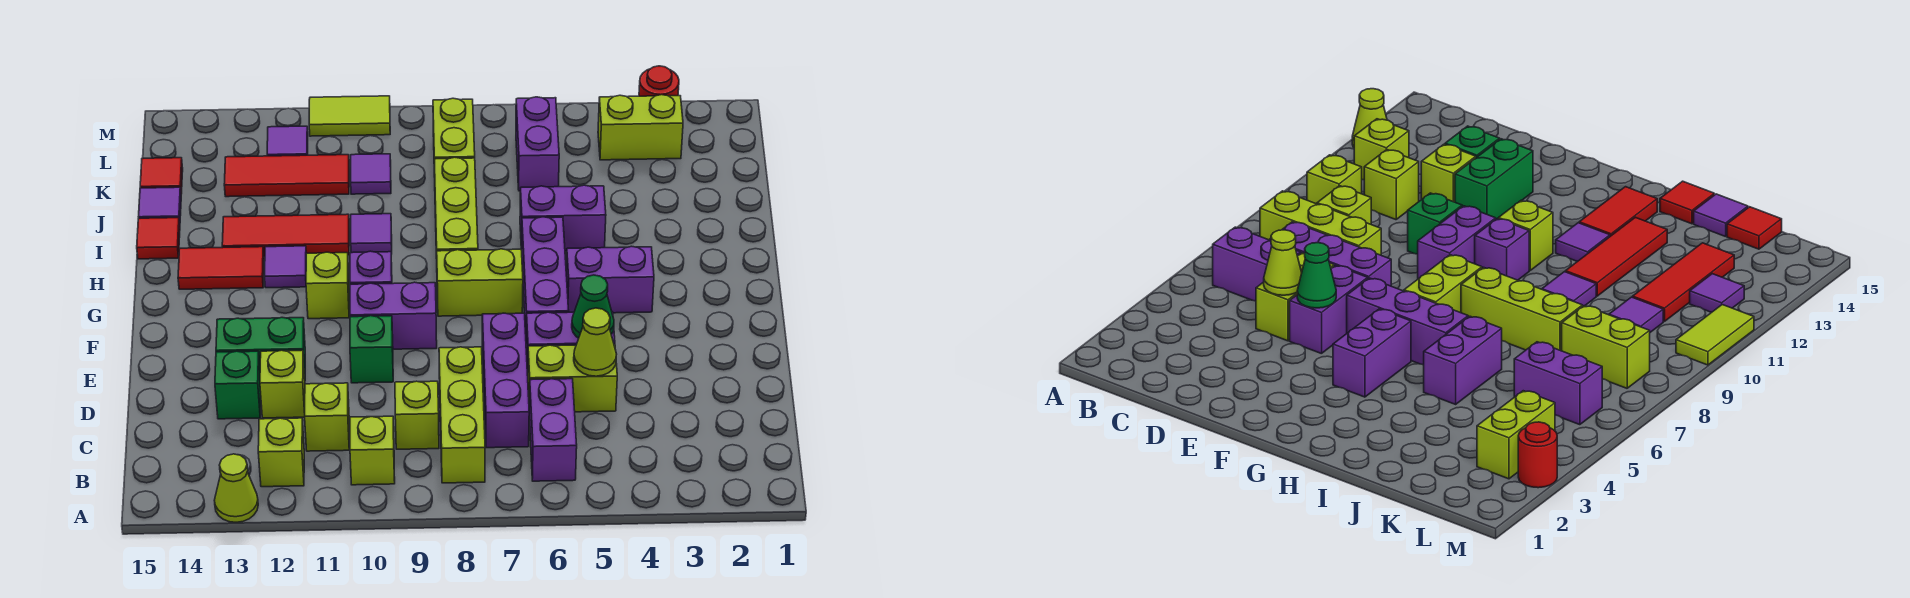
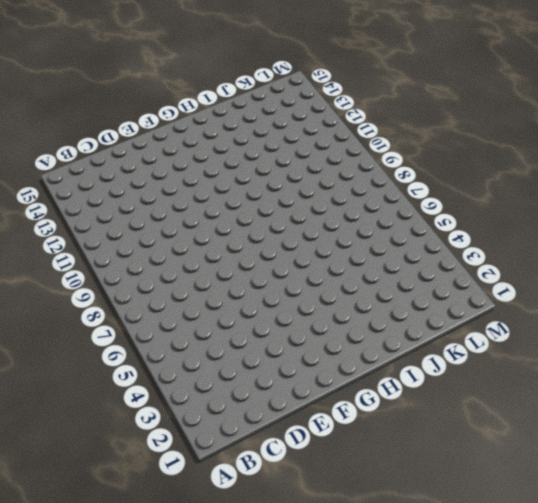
none -> lime 1x1 cone [214,454,258,522]
none -> purple 1x2 brick [529,379,577,481]
none -> lime 1x3 brick [439,347,485,483]
none -> lime 1x1 brick [350,416,395,485]

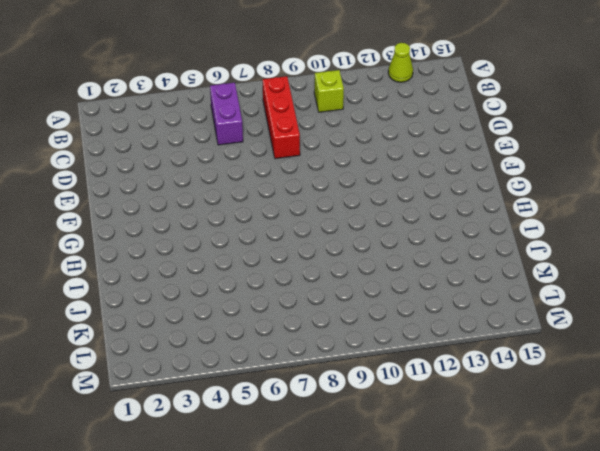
red 1x3 brick [262,76,300,159] -> lime 1x3 brick [439,347,485,483]
none -> lime 1x1 brick [258,418,304,487]
none -> purple 1x3 brick [482,313,529,448]
none -> lime 1x1 brick [395,381,439,449]
none -> lime 1x1 brick [305,383,349,451]

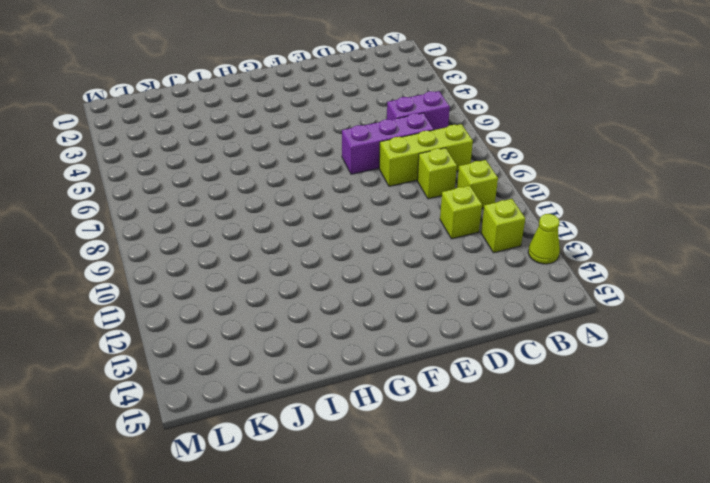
none -> lime 1x2 brick [528,344,617,412]
none -> lime 1x1 brick [260,350,305,418]
none -> green 1x1 brick [215,351,261,419]
none -> purple 1x2 brick [526,312,615,375]

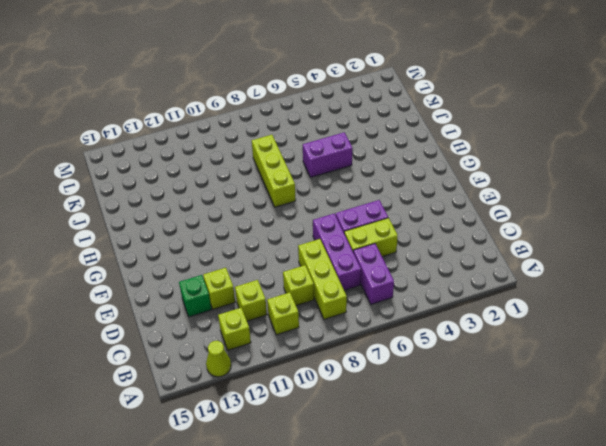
none -> green 1x1 brick [350,316,393,383]
none -> green 1x2 brick [216,317,305,374]
none -> purple 1x3 brick [522,217,569,334]
none -> purple 1x2 brick [350,282,437,349]

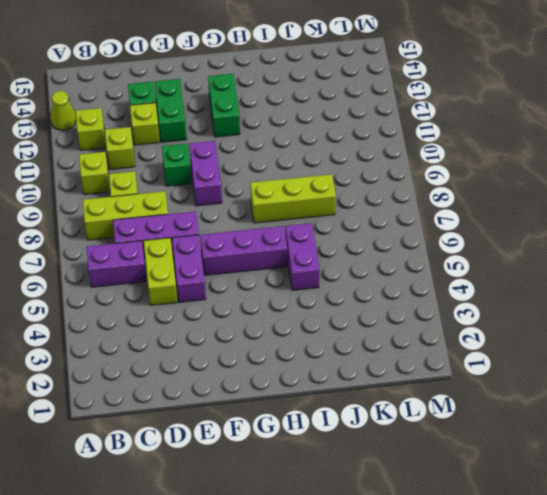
green 1x2 brick [208,74,240,137] -> none
none -> purple 1x2 brick [566,246,654,313]
none -> lime 1x2 brick [437,249,523,316]
none -> purple 1x1 brick [350,251,392,284]
none -> lime 1x1 brick [306,252,349,319]

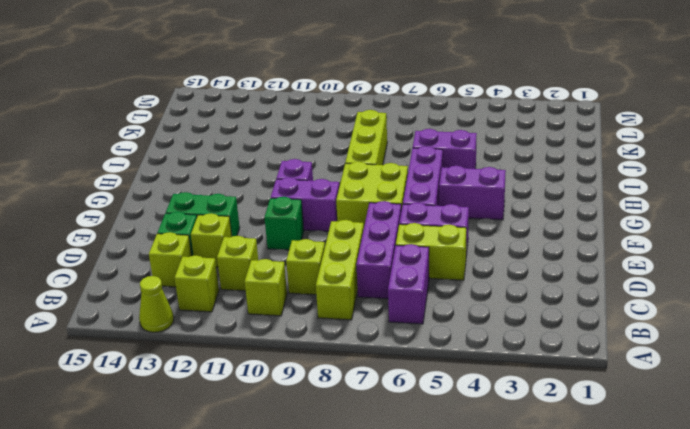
lime 1x1 brick [149,232,192,287] -> lime 1x1 brick moved to [306,252,349,319]
lime 2x2 brick [336,162,408,226] -> lime 1x2 brick [437,249,523,316]
none -> purple 1x1 tile [265,246,306,288]
none -> red 1x2 tile [178,247,264,289]
none -> purple 1x1 tile [351,214,392,254]
none -> red 1x3 tile [222,214,349,257]

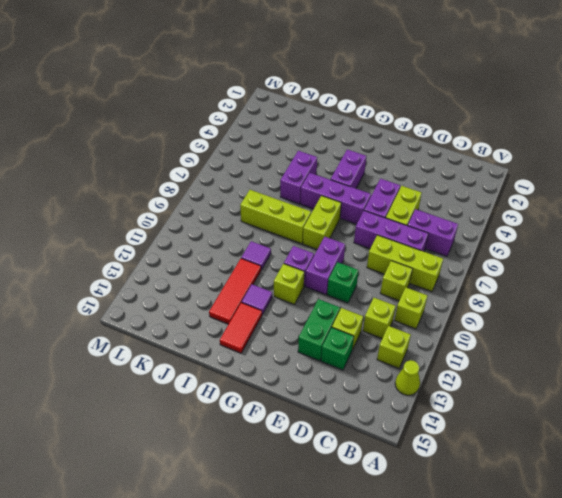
none -> red 1x1 tile [137,218,180,259]
none -> purple 1x1 tile [138,187,181,224]
none -> purple 1x2 brick [516,97,559,191]
none -> lime 1x2 brick [433,98,475,177]

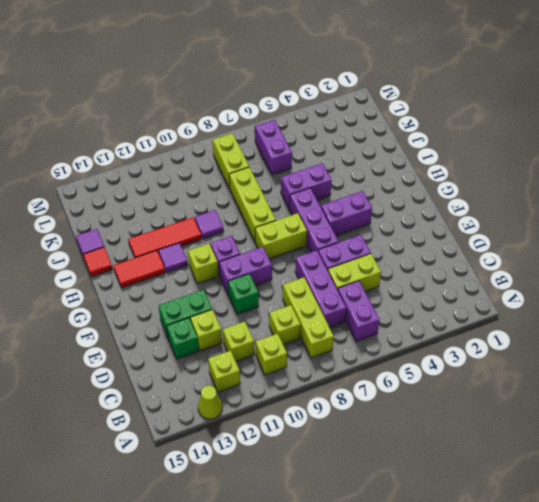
none -> purple 1x1 tile [351,154,391,194]
none -> red 1x3 tile [224,155,349,197]
none -> red 1x1 tile [140,158,183,194]
none -> lime 1x2 brick [598,95,683,160]

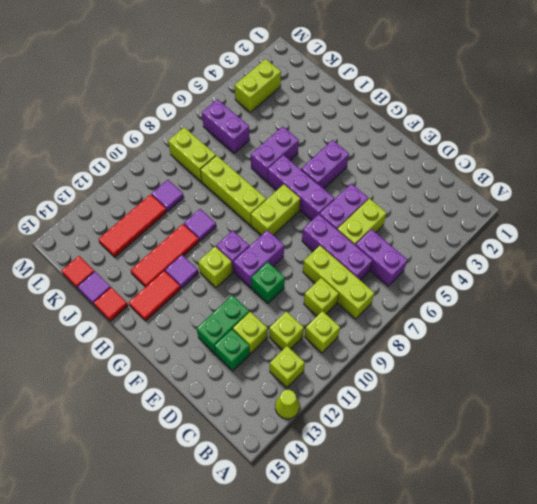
none -> purple 1x1 tile [267,126,308,156]
none -> red 1x1 round brick [639,66,679,96]
none -> lime 1x2 tile [309,96,390,136]
none -> lime 1x1 cone [574,308,616,376]

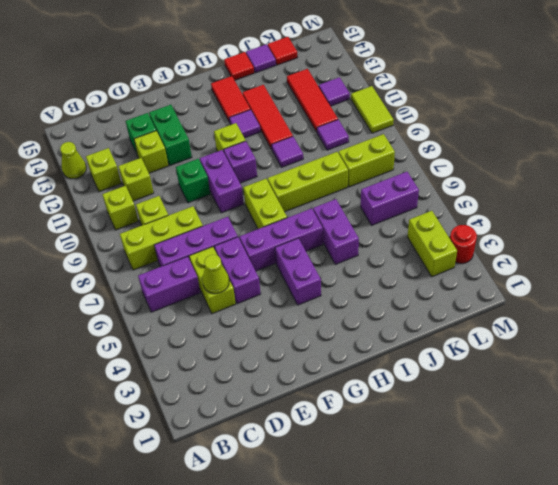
none -> green 1x1 cone [572,275,614,338]

